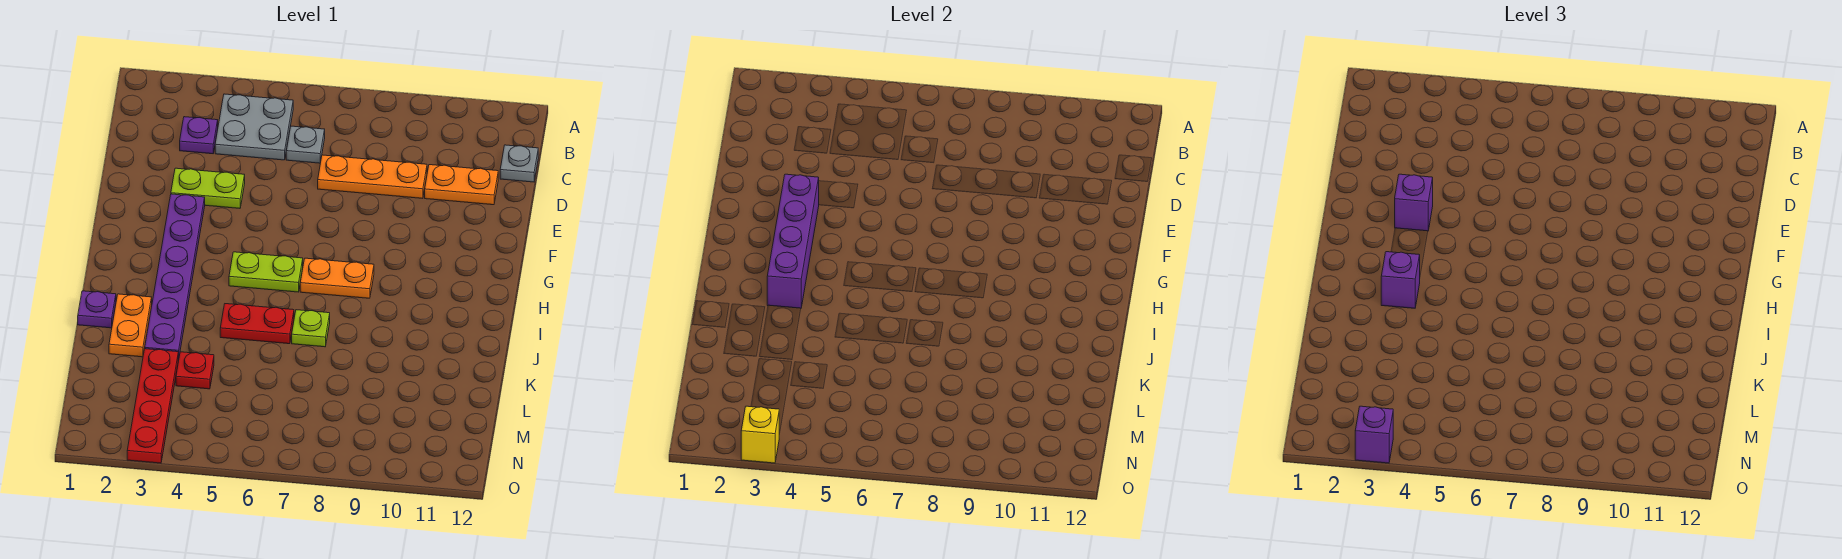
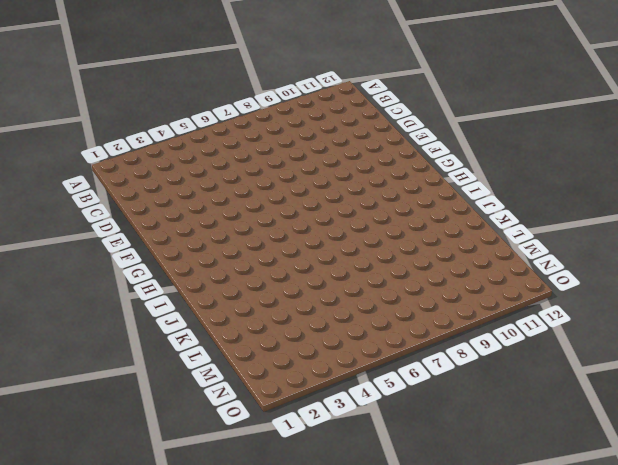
none -> grey 2x2 plate [215,94,293,160]
none -> purple 1x1 plate [180,117,218,154]
none -> grey 1x1 plate [286,126,325,163]

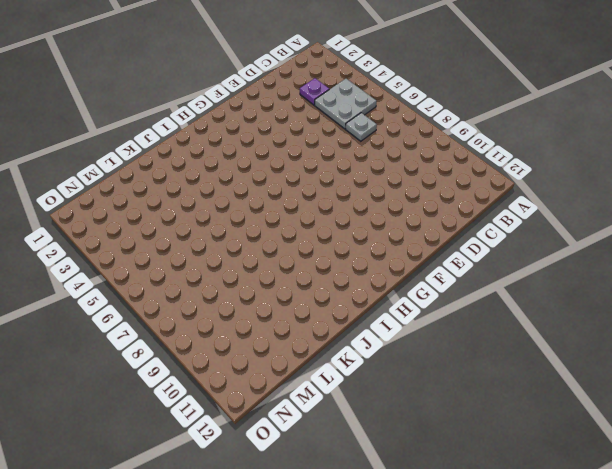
none -> grey 1x1 plate [500,145,538,182]
none -> orange 1x3 plate [318,155,427,198]
none -> orange 1x2 plate [425,165,498,205]

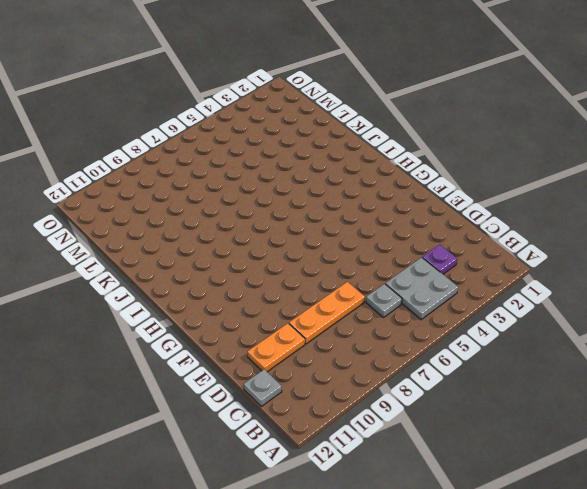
none -> lime 1x2 plate [171,168,245,208]
none -> purple 1x6 plate [145,194,205,360]
none -> lime 1x2 plate [229,252,303,292]

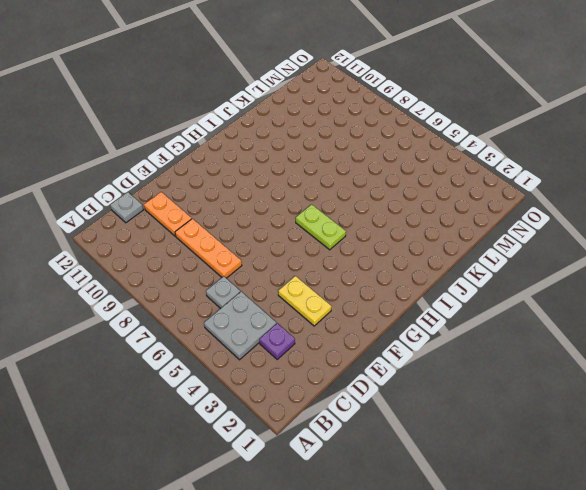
yellow 1x2 plate [278,276,331,326] -> lime 1x2 plate [171,168,245,208]
none -> purple 1x6 plate [145,194,205,360]
none -> orange 1x2 plate [300,258,374,298]
none -> purple 1x1 plate [78,291,116,328]

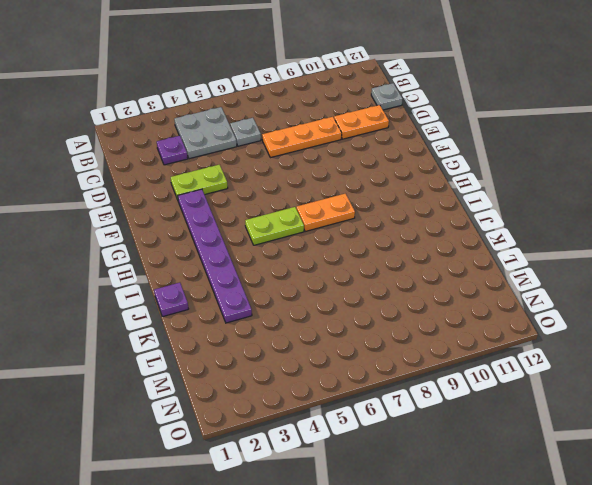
none -> orange 1x2 plate [109,294,152,357]
none -> red 1x2 plate [220,304,294,344]
none -> lime 1x1 plate [292,310,330,347]

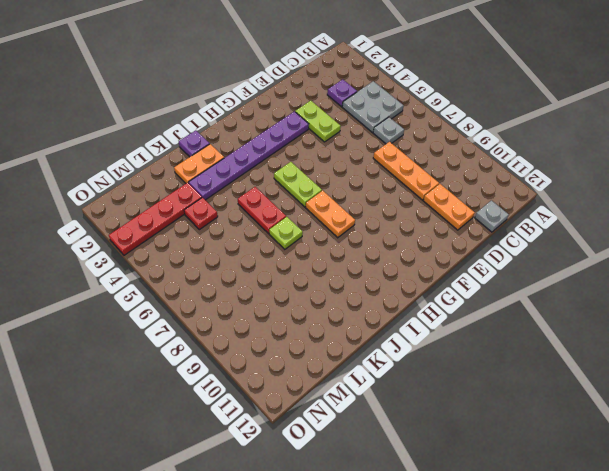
none -> purple 1x4 brick [767,174,819,308]
none -> yellow 1x1 brick [741,406,779,463]
none -> purple 1x1 brick [1395,174,1433,231]

